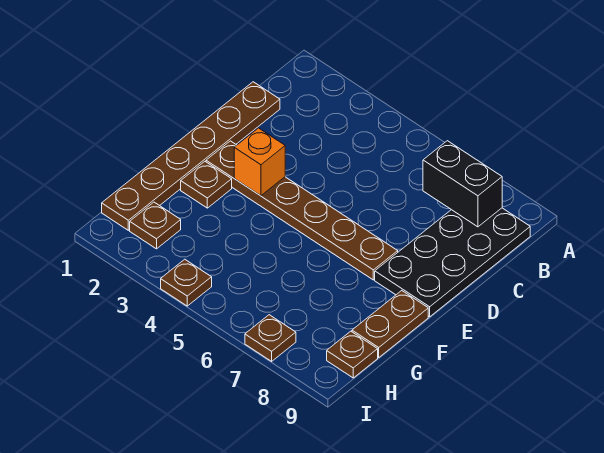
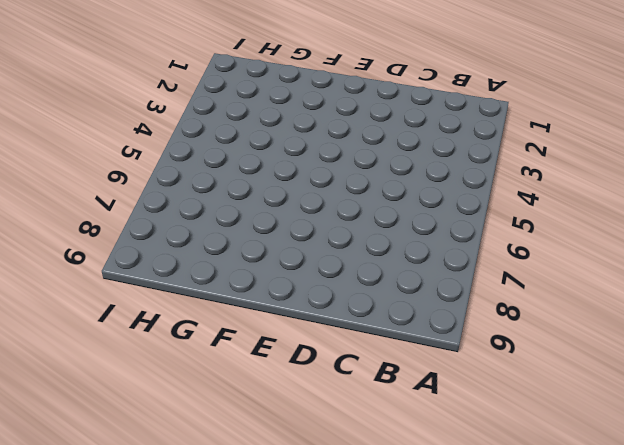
none -> black 2x4 plate [375,208,530,317]
none -> brown 1x6 plate [102,82,280,230]

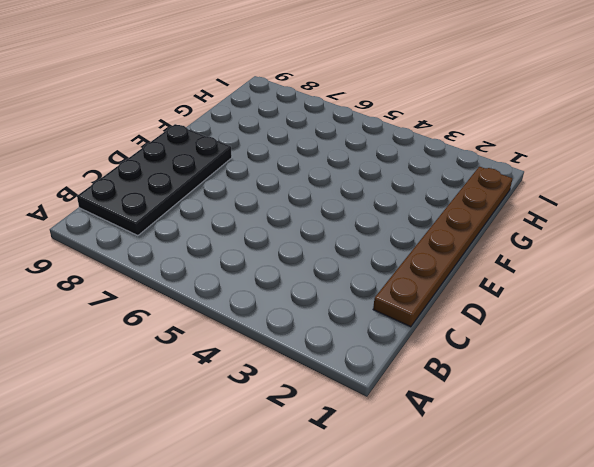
none -> brown 1x6 plate [206,141,398,280]
none -> brown 1x1 plate [181,162,232,208]

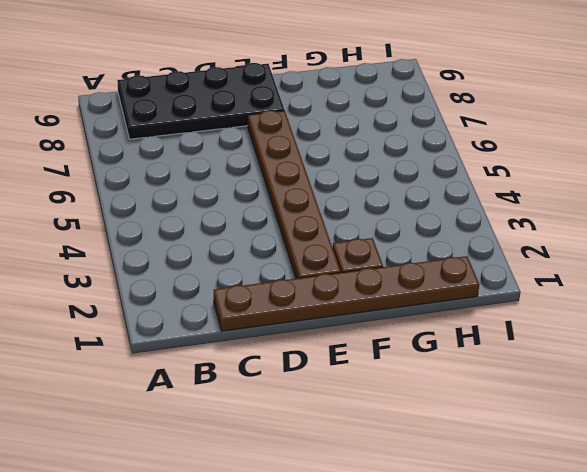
none -> brown 1x2 plate [352,291,428,357]
none -> brown 1x1 plate [130,202,181,249]

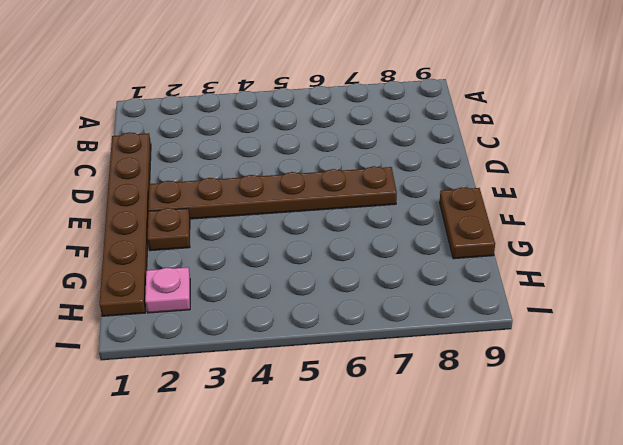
pink 1x1 plate [145,267,190,313] -> brown 1x1 plate [130,202,181,249]
none -> black 2x4 plate [375,208,530,317]
none -> brown 1x1 plate [327,331,378,378]

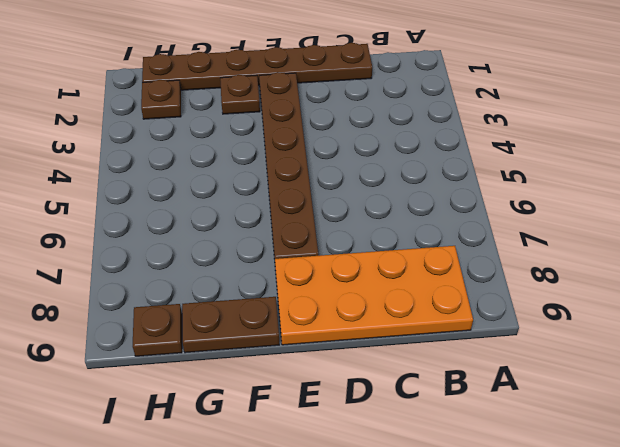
orange 2x4 plate [275,246,473,345] -> black 2x4 plate [375,208,530,317]
none -> brown 1x1 plate [161,259,212,306]
none -> brown 1x1 plate [245,315,296,361]

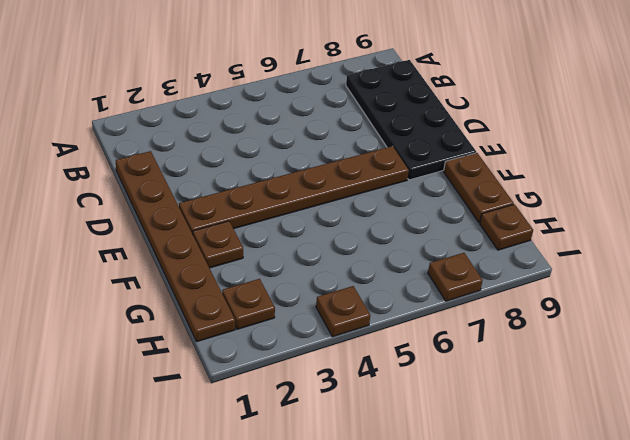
none -> black 1x2 brick [423,141,502,227]
none -> orange 1x1 brick [234,128,285,196]

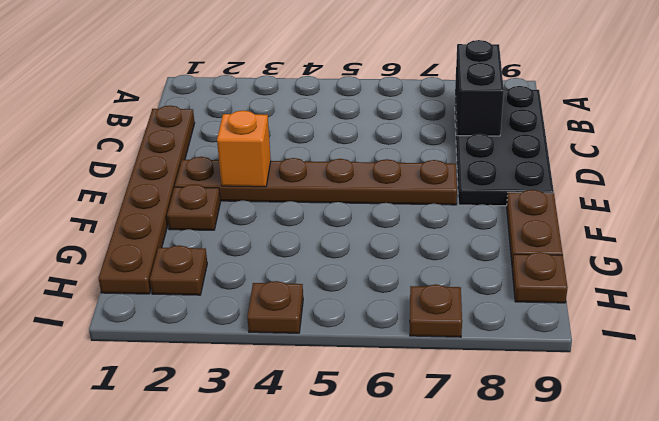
black 1x2 brick [455,40,504,136] -> black 1x2 brick turned to [423,141,502,227]

